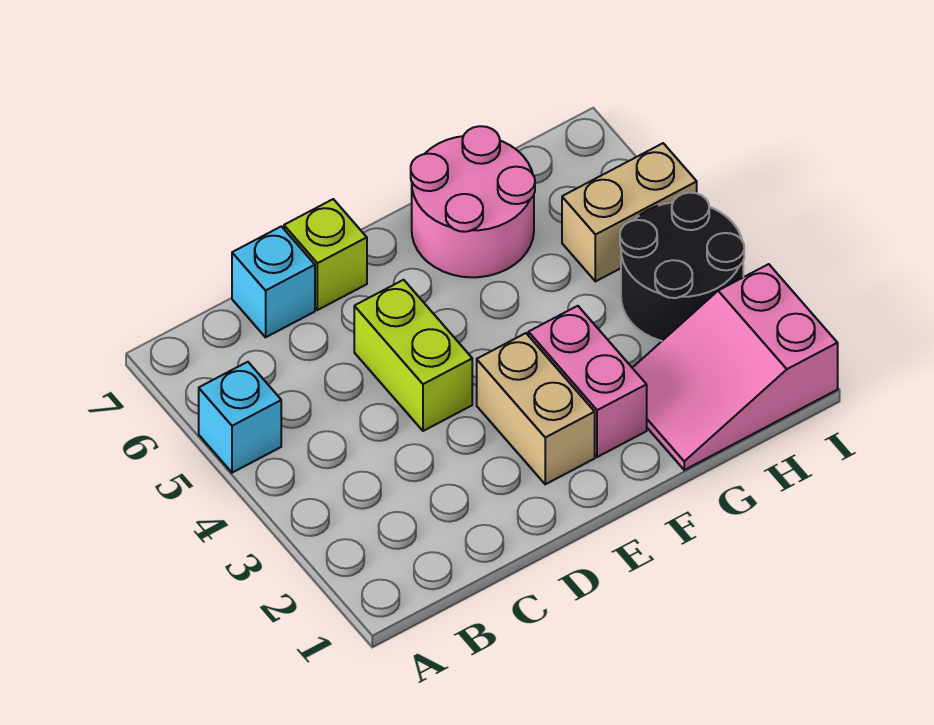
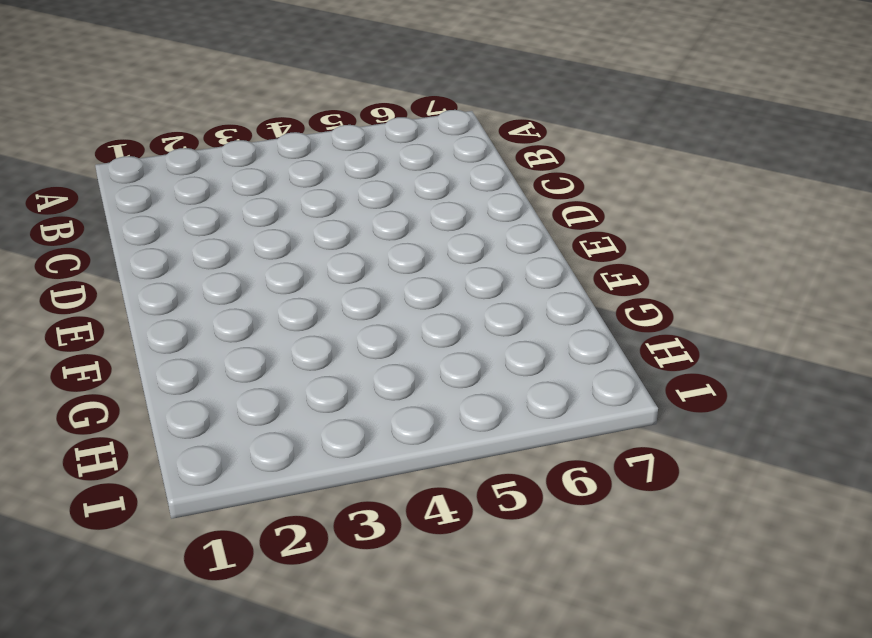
none -> cyan 1x1 brick [199,362,281,473]
none -> cyan 1x1 brick [232,226,315,337]

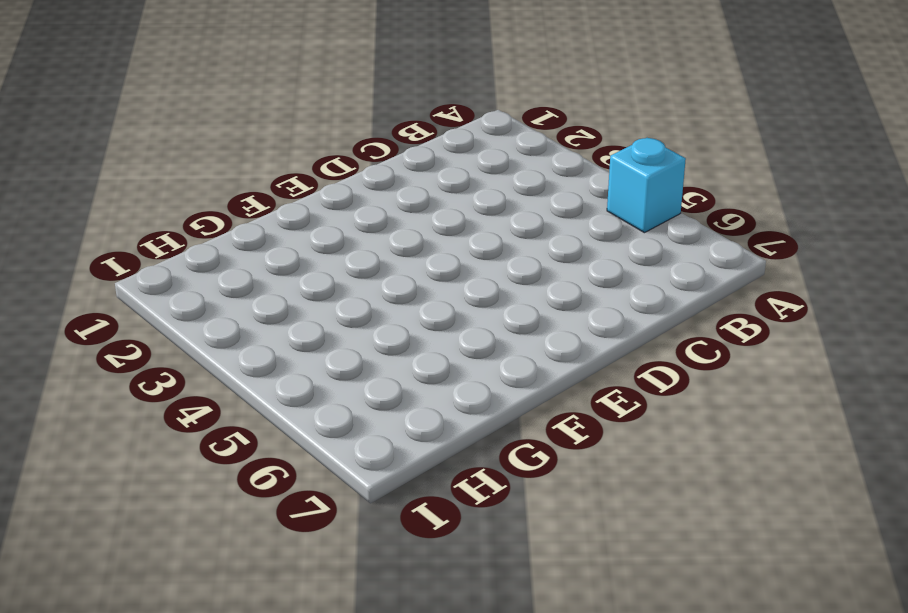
none -> cyan 1x1 brick [232,226,315,337]
none -> lime 1x2 brick [354,280,472,431]

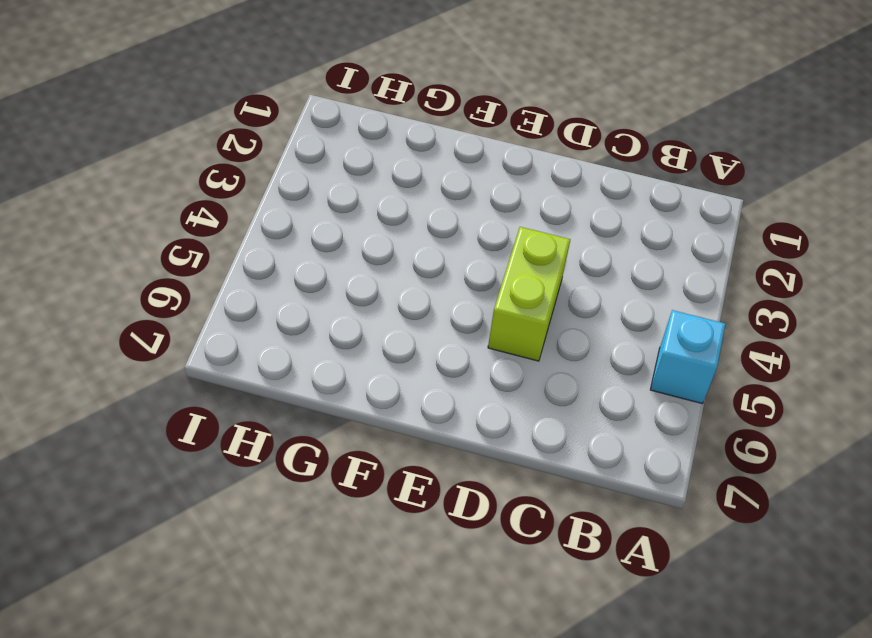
none -> cyan 1x1 brick [232,226,315,337]
none -> lime 1x1 brick [284,199,367,310]

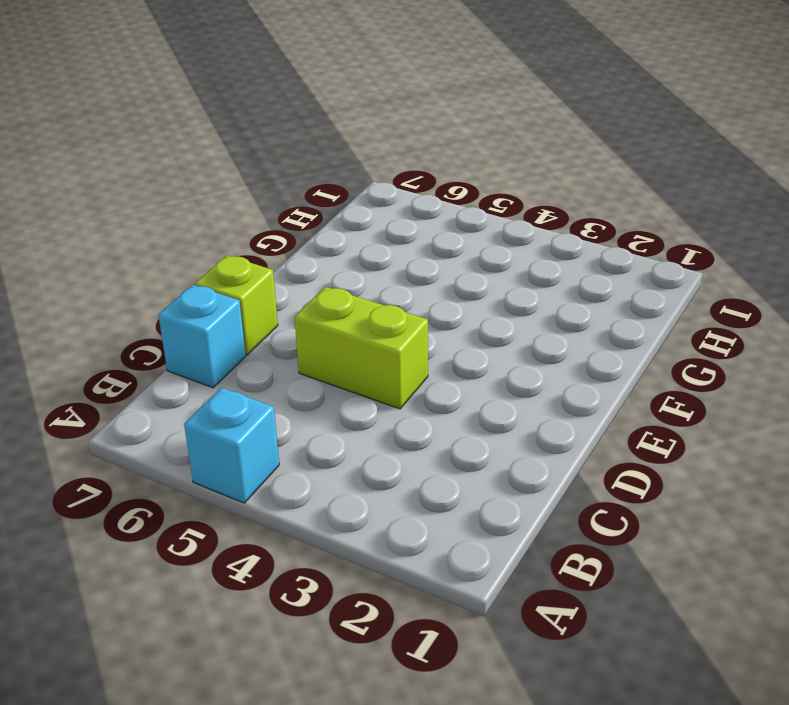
none -> tan 1x2 brick [477,333,595,484]
none -> pink 1x2 brick [528,306,647,457]

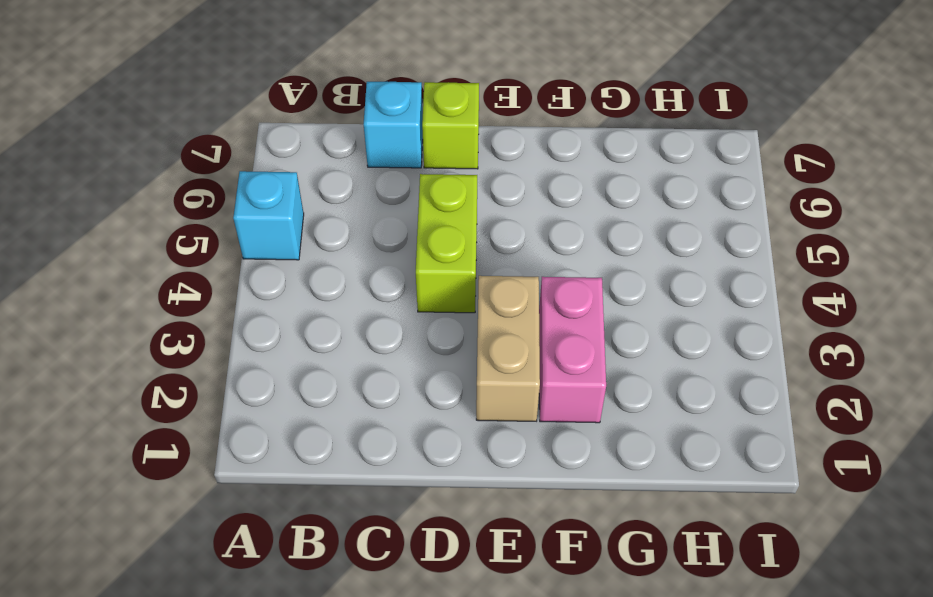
none -> pink 2x2 round brick [411,126,535,277]
none -> pink 2x3 slope [633,264,838,470]

